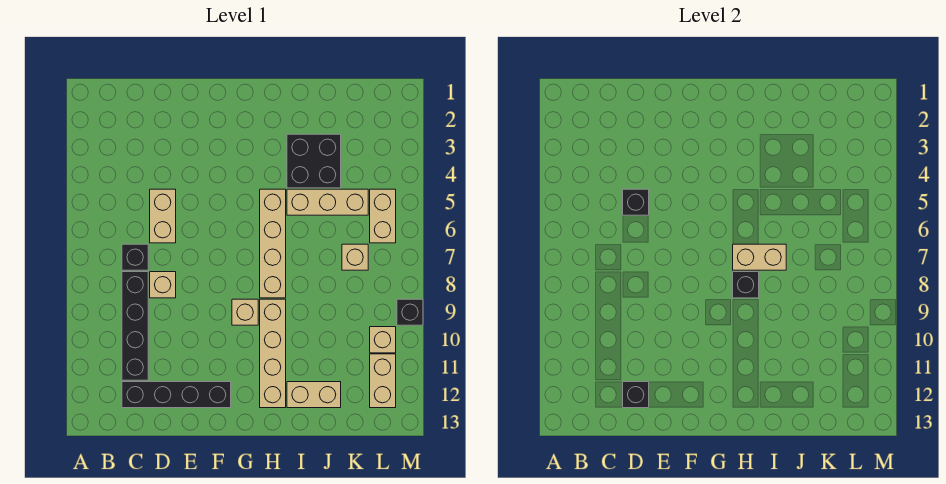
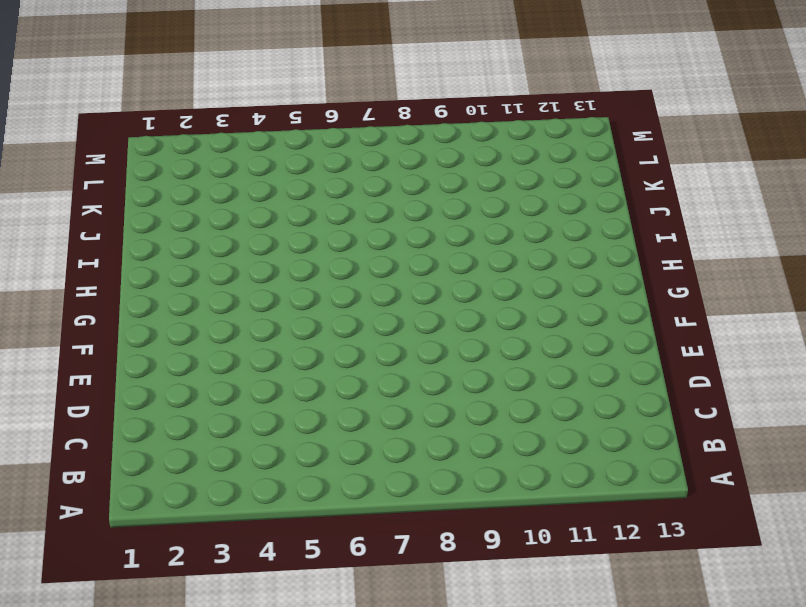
none -> black 1x1 brick [122,244,148,270]
none -> black 1x4 brick [122,272,148,380]
none -> black 1x4 brick [122,382,231,408]

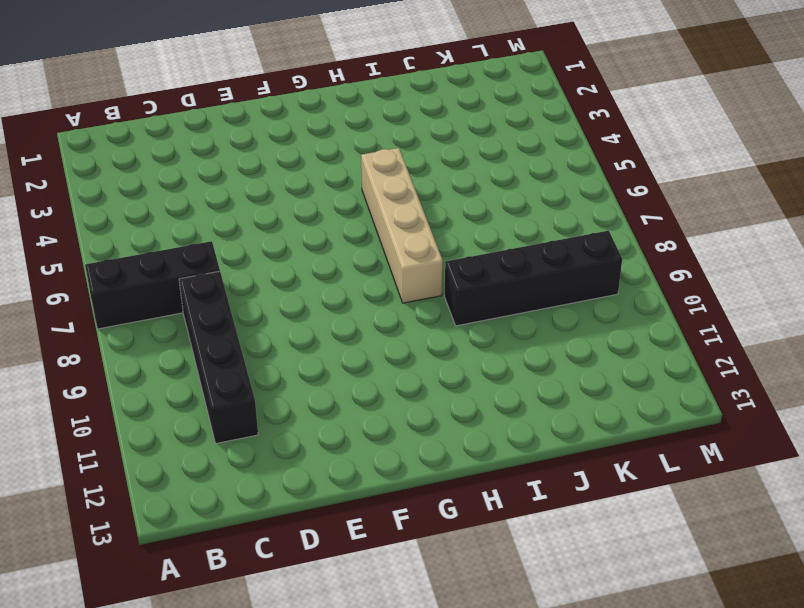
black 1x3 brick [85,241,220,329] -> black 1x1 brick [122,244,148,270]
black 1x4 brick [444,231,622,326] -> black 1x4 brick moved to [122,382,231,408]
none -> tan 1x2 brick [150,189,176,243]
none -> tan 1x1 brick [150,272,176,298]
none -> tan 1x1 brick [232,299,258,325]

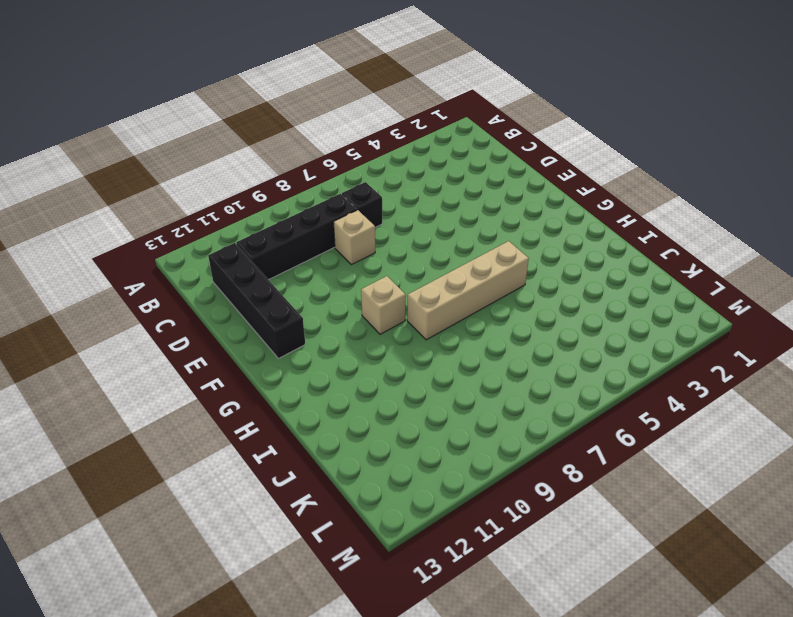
none -> tan 1x2 brick [150,189,176,243]
none -> tan 1x4 brick [260,299,286,408]
none -> black 2x2 brick [287,134,341,188]

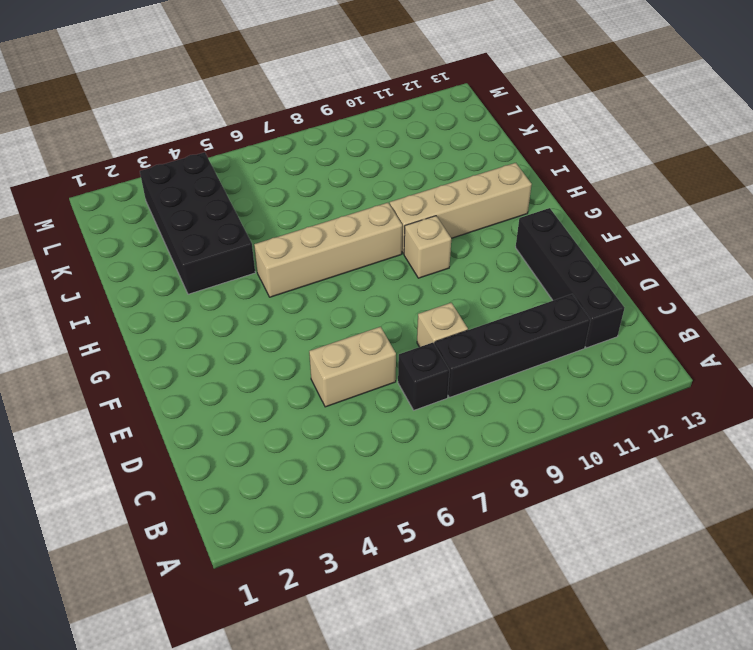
black 2x4 brick [140,152,255,294] -> black 2x2 brick [287,134,341,188]
none -> tan 1x3 brick [287,189,368,215]
none -> tan 1x2 brick [287,382,341,408]
none -> tan 1x1 brick [342,244,368,270]

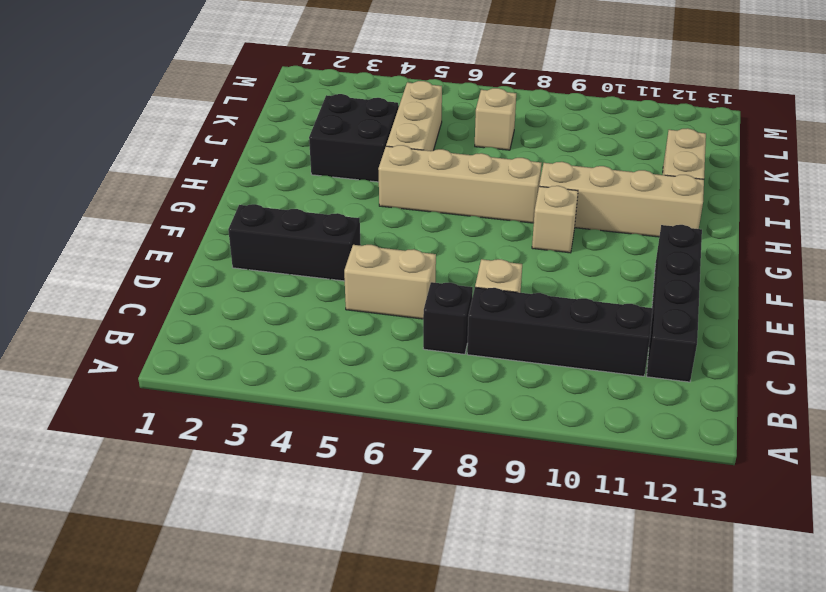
black 1x3 brick [228,204,361,281] -> none
none -> tan 1x2 brick [370,189,396,243]
none -> tan 1x1 brick [370,327,396,353]
none -> tan 1x2 brick [370,354,396,408]

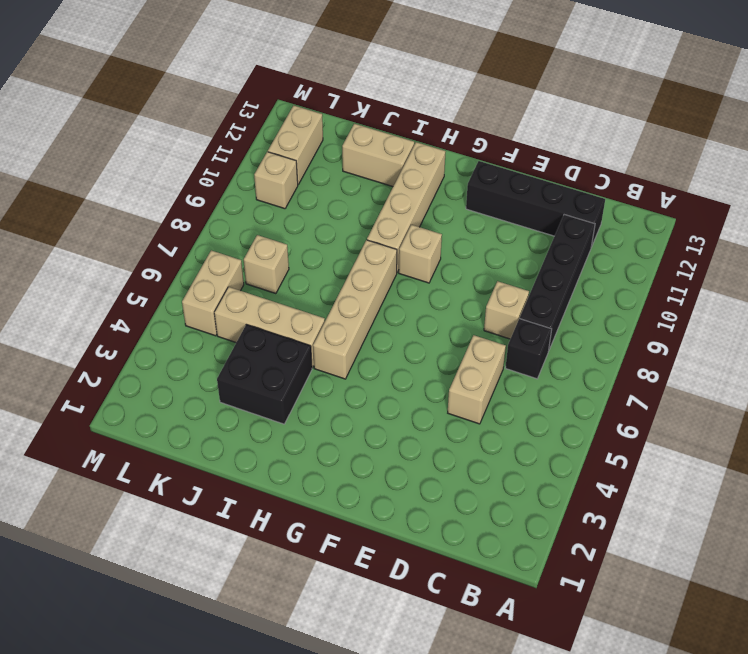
none -> black 1x1 brick [397,299,423,325]
none -> black 1x1 brick [623,189,649,215]
none -> black 1x1 brick [623,382,649,408]

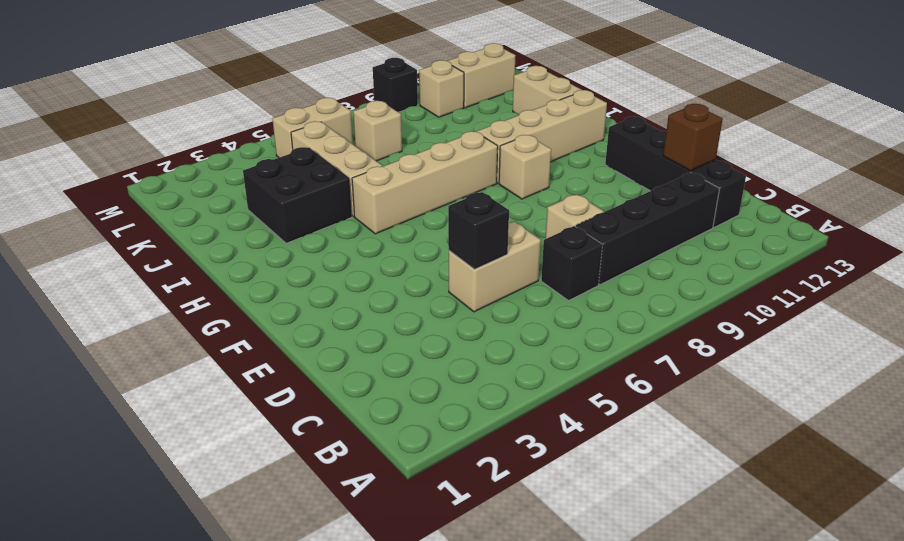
brown 1x1 brick [663,104,723,171] -> black 1x1 brick [623,382,649,408]
none -> tan 1x2 brick [733,244,786,270]
none -> black 1x1 brick [733,272,759,298]

